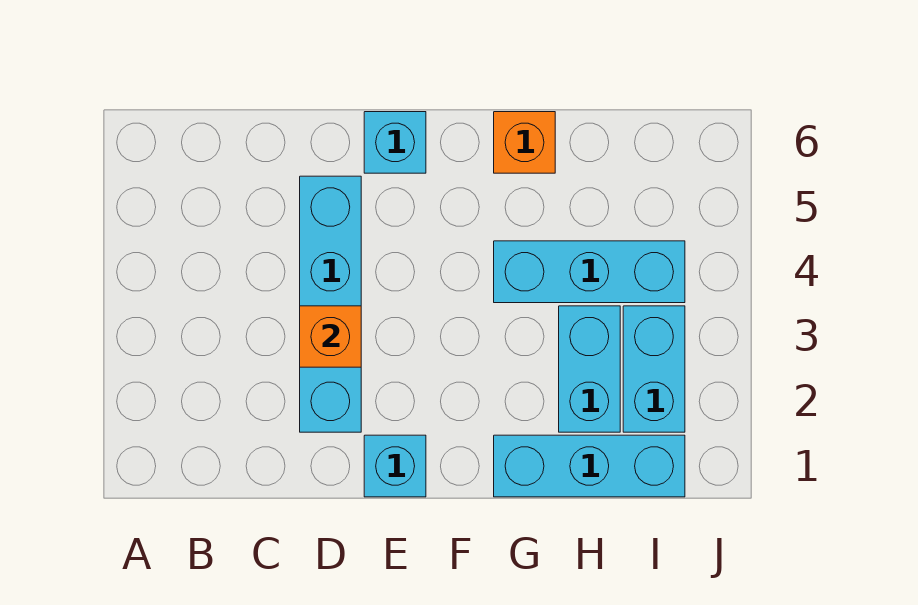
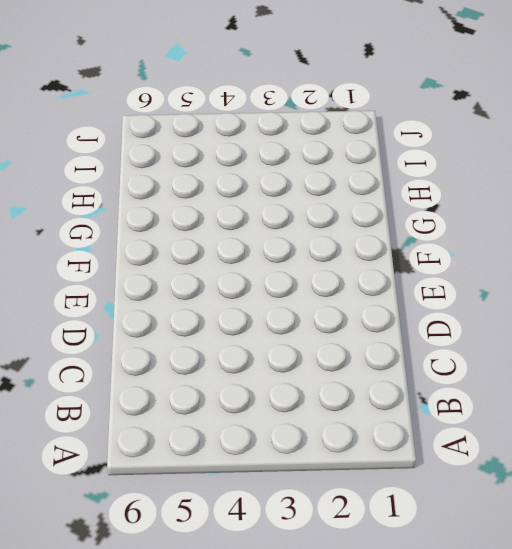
none -> cyan 1x4 brick [300,176,361,432]
none -> cyan 1x1 brick [364,435,426,497]

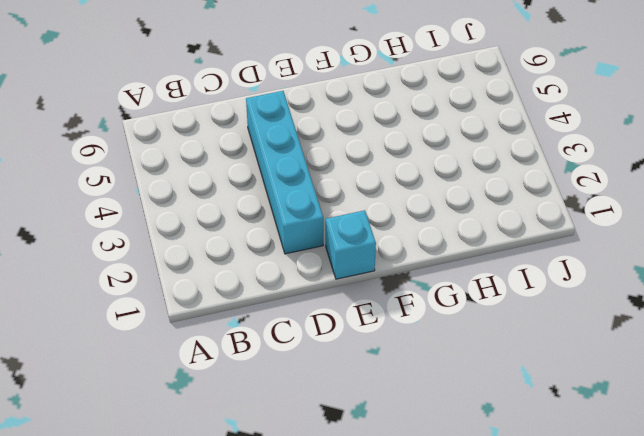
none -> cyan 1x1 brick [364,112,426,173]
none -> cyan 1x3 brick [494,435,685,497]

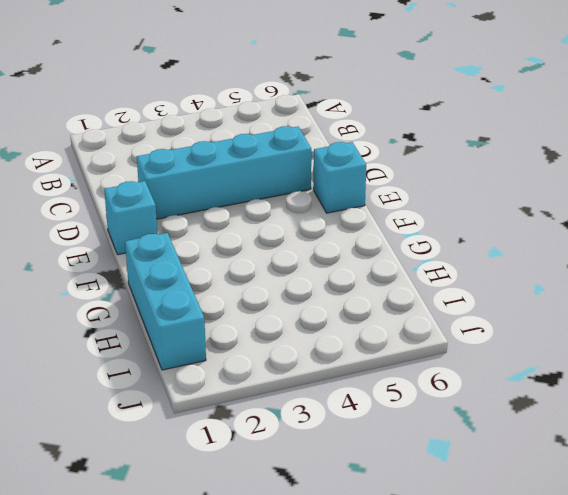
none -> cyan 1x3 brick [494,241,685,303]
none -> orange 1x1 brick [494,112,555,173]

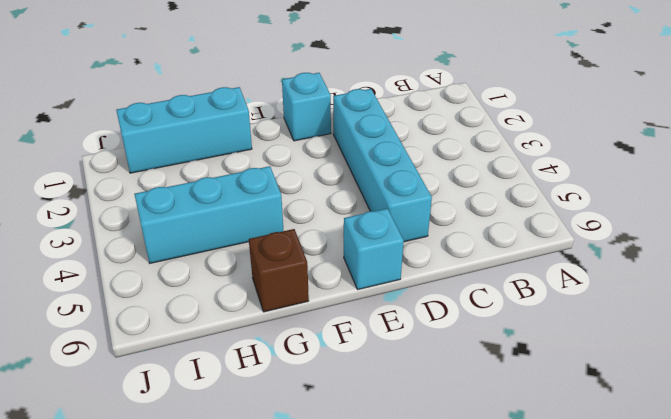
brown 1x1 brick [249,229,309,312] -> orange 1x1 brick [494,112,555,173]
none -> cyan 1x2 brick [559,306,620,432]
none -> cyan 1x2 brick [623,306,685,432]

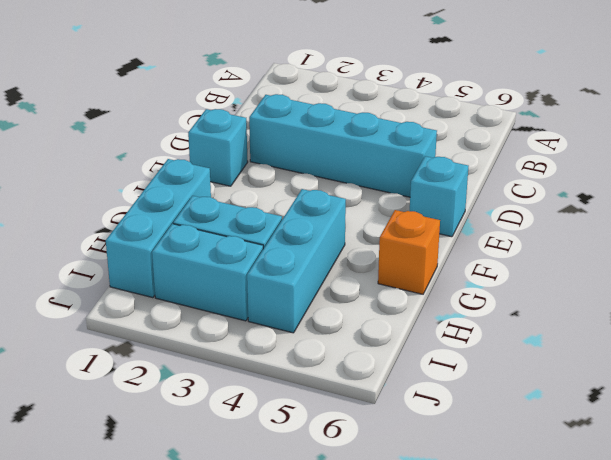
none -> orange 1x1 brick [300,306,361,367]

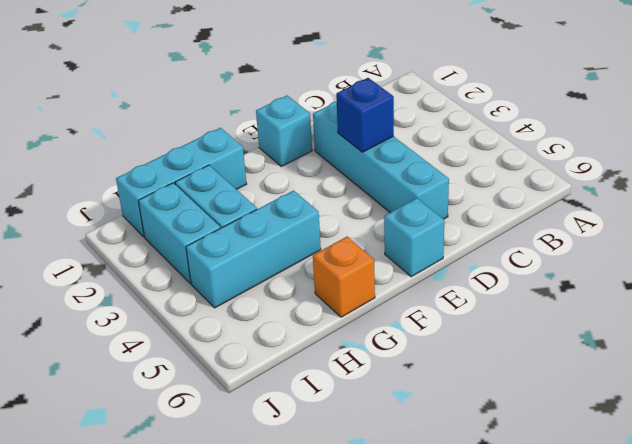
blue 1x1 brick [336,78,394,152] -> orange 1x1 brick [300,306,361,367]

